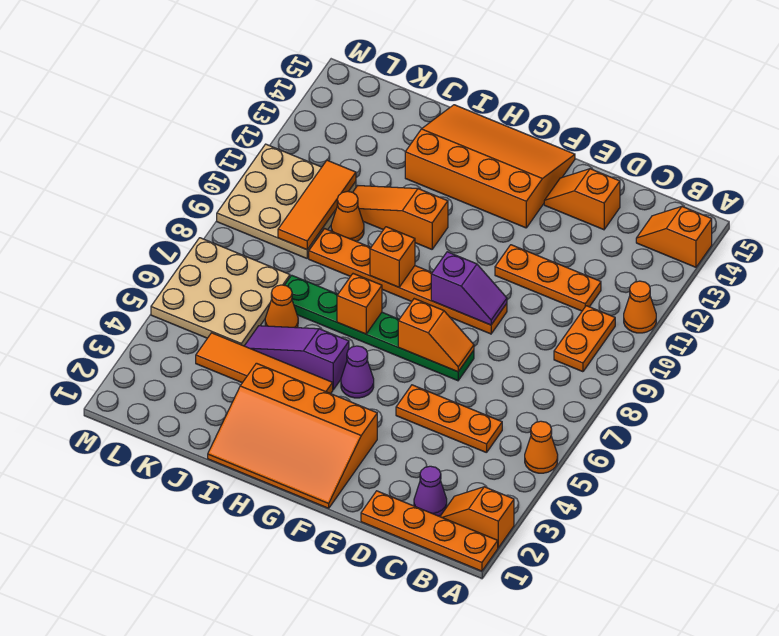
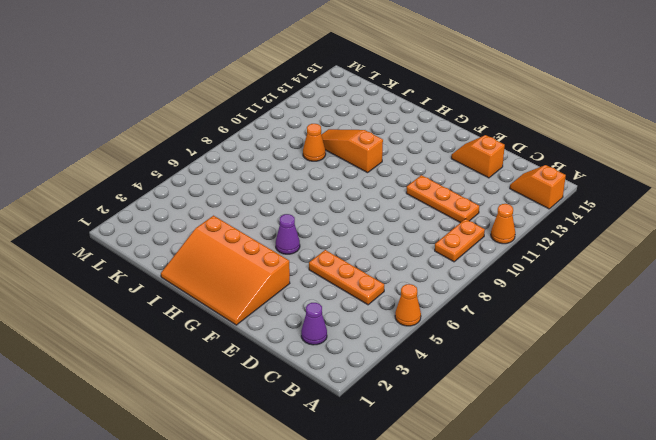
none -> orange 1x4 plate [361,491,498,571]
none -> orange 1x2 slope [440,487,514,548]
none -> green 1x6 plate [285,275,474,381]

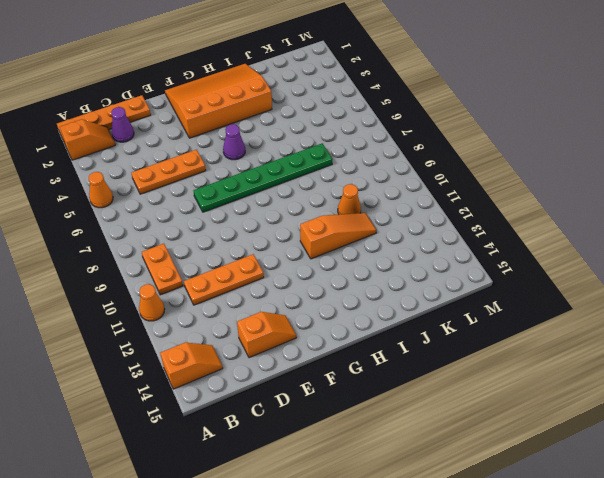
none -> orange 1x6 plate [309,229,507,334]
none -> orange 3x4 slope [405,105,575,228]
none -> orange 1x4 tile [196,333,333,394]

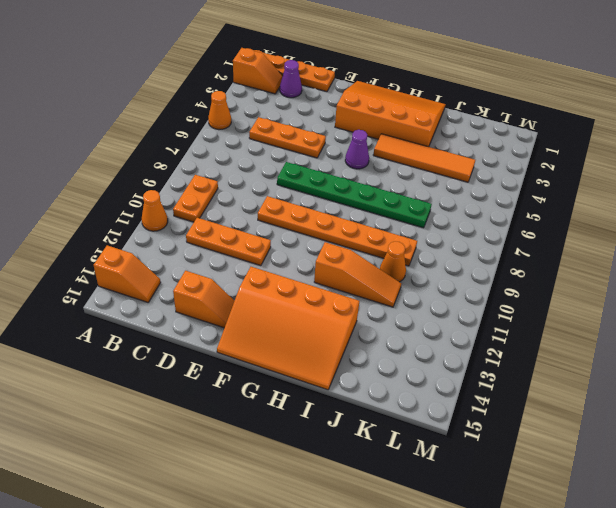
none -> purple 1x3 slope [245,326,349,390]
none -> orange 1x1 cone [265,285,298,328]
none -> tan 3x3 plate [151,238,290,346]

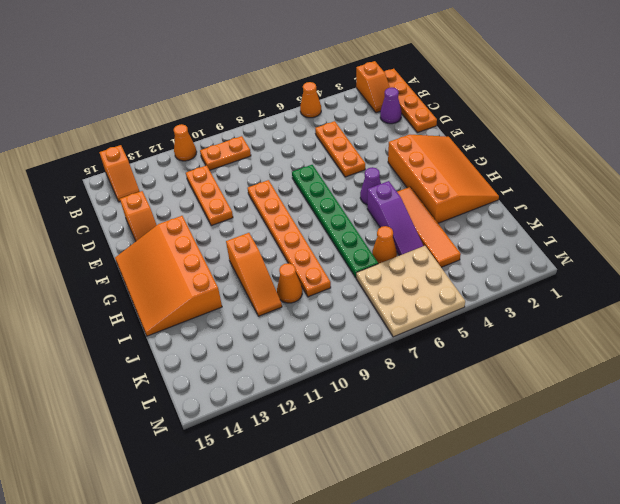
none -> tan 3x3 plate [217,144,356,258]
none -> orange 1x2 slope [398,299,474,372]
none -> purple 1x2 slope [431,252,507,325]

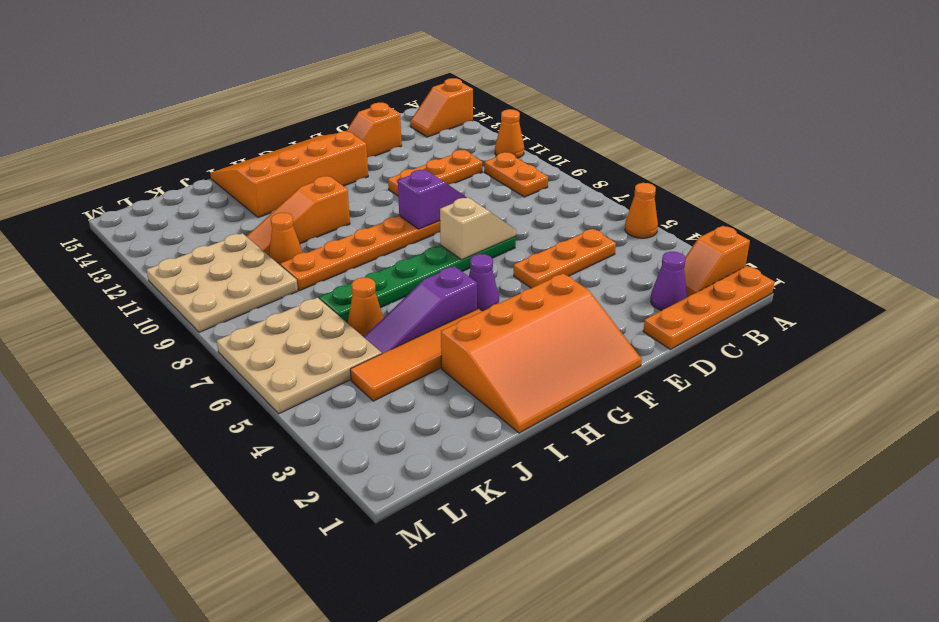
tan 1x2 slope [440,198,516,260] -> orange 1x2 slope [398,299,474,372]
none -> orange 1x1 brick [337,274,382,334]
none -> orange 1x1 brick [370,227,415,287]
none -> orange 1x3 tile [278,160,356,250]

